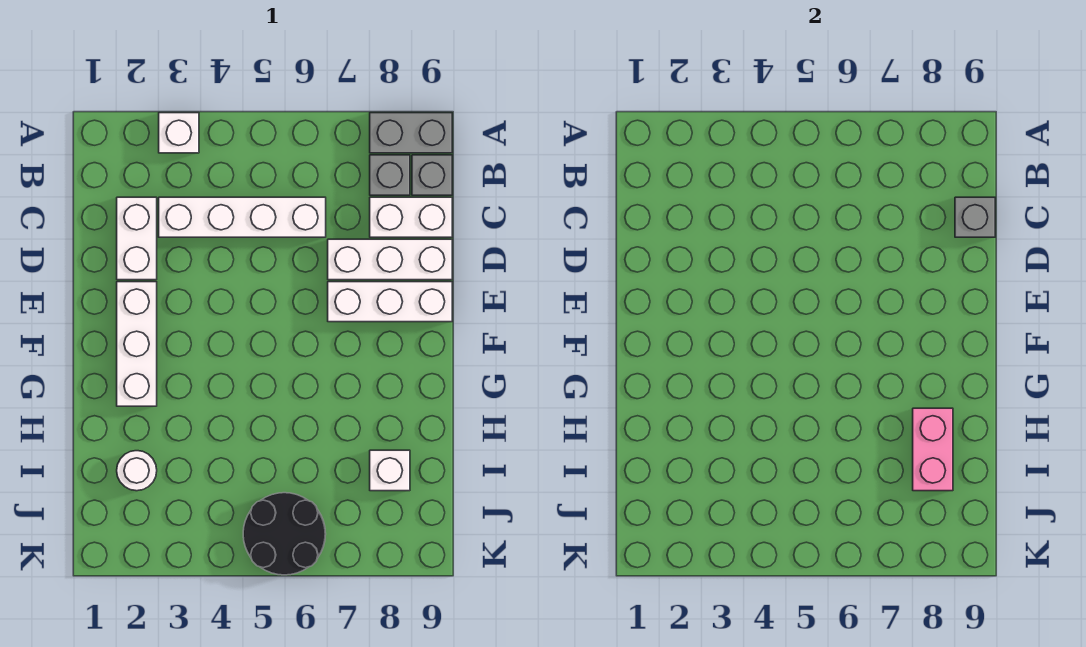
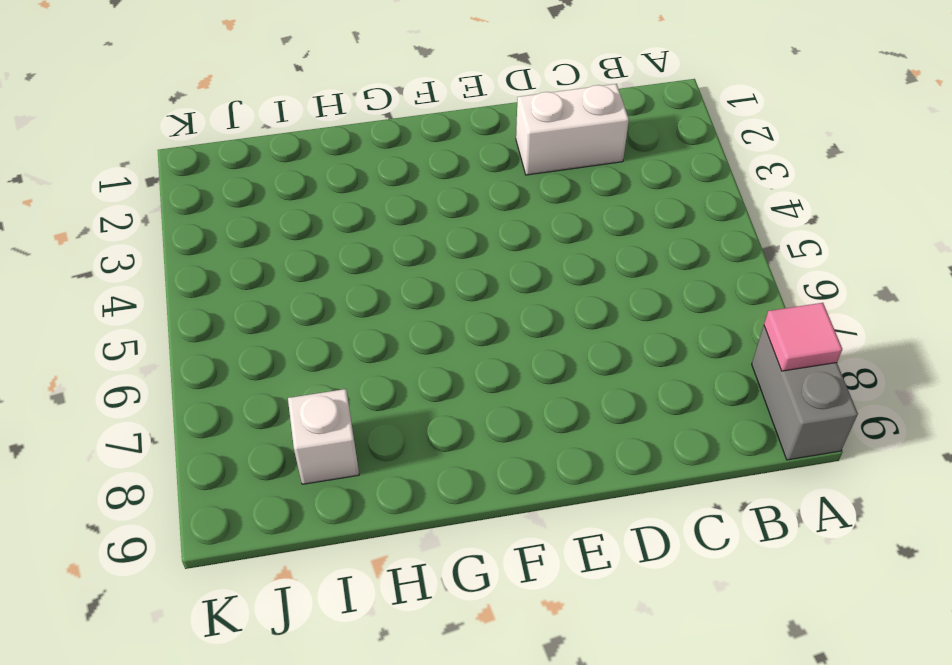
pink 1x1 tile [764,303,842,371] -> none
none -> white 1x1 brick [159,113,199,153]
none -> grey 1x1 brick [370,155,410,195]
none -> grey 1x1 brick [412,155,452,195]

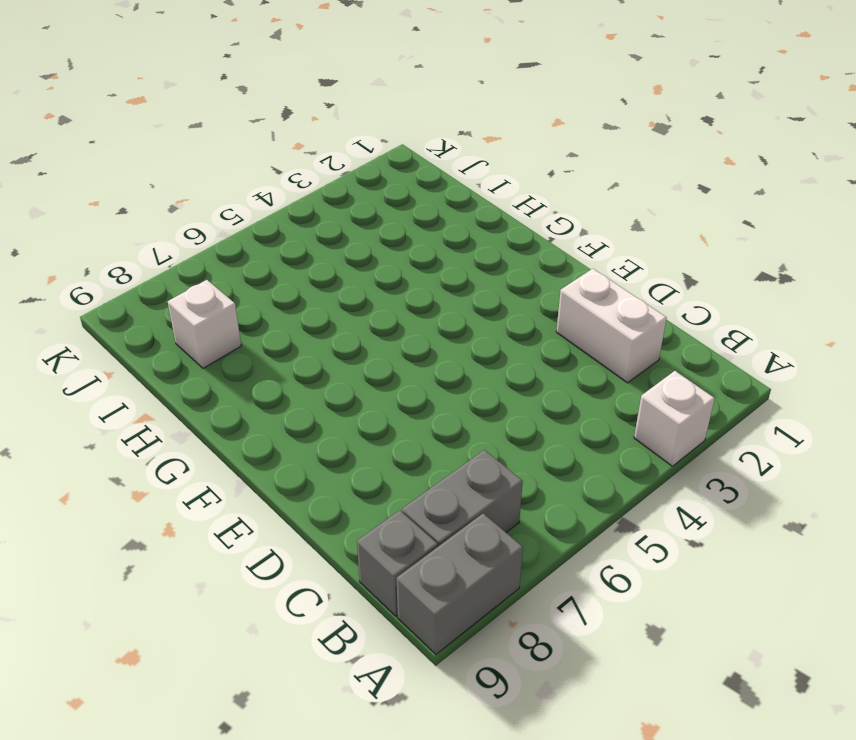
grey 1x2 brick [402,450,523,546] -> grey 1x1 brick [370,155,410,195]
none -> white 1x4 brick [159,197,326,237]
none -> white 1x2 brick [370,197,452,237]
none -> white 1x3 brick [328,239,452,280]

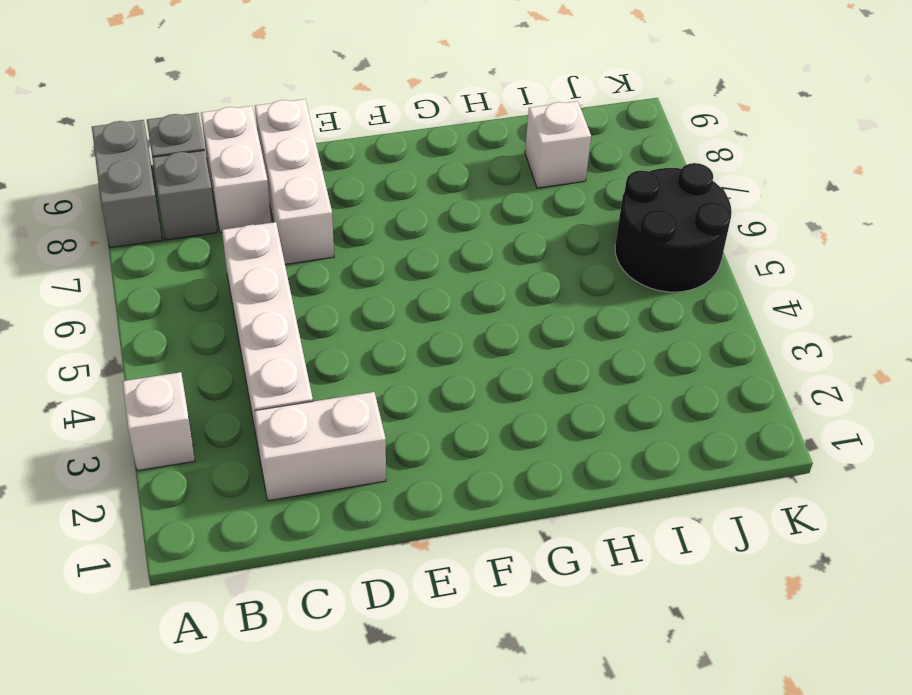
none -> white 1x3 brick [117,282,157,406]
none -> white 1x3 brick [328,282,452,322]
none -> white 1x1 round brick [117,451,157,491]

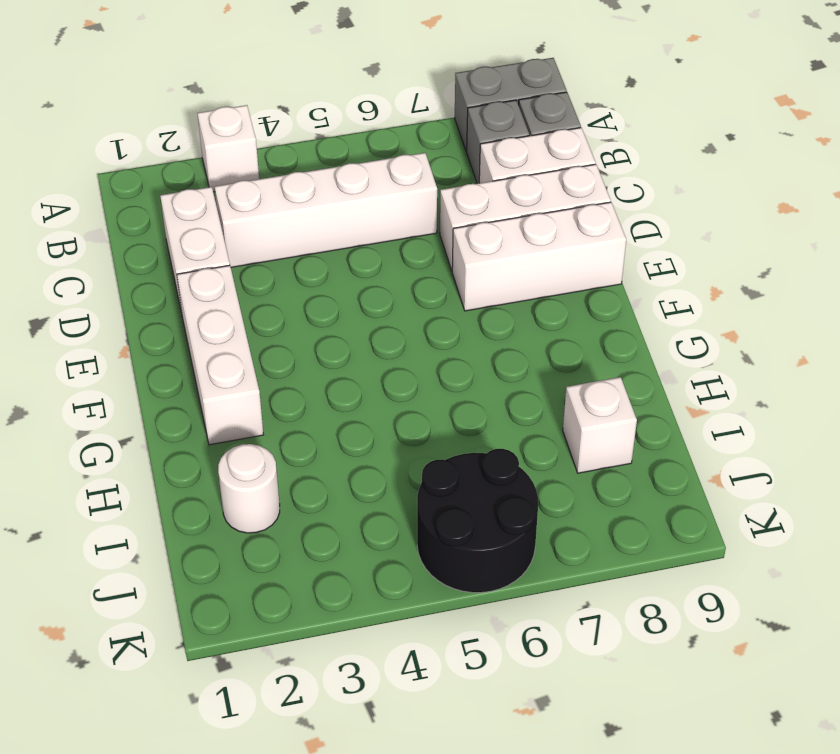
none -> grey 1x1 brick [955,197,995,237]
none -> pink 1x2 brick [913,408,953,491]

